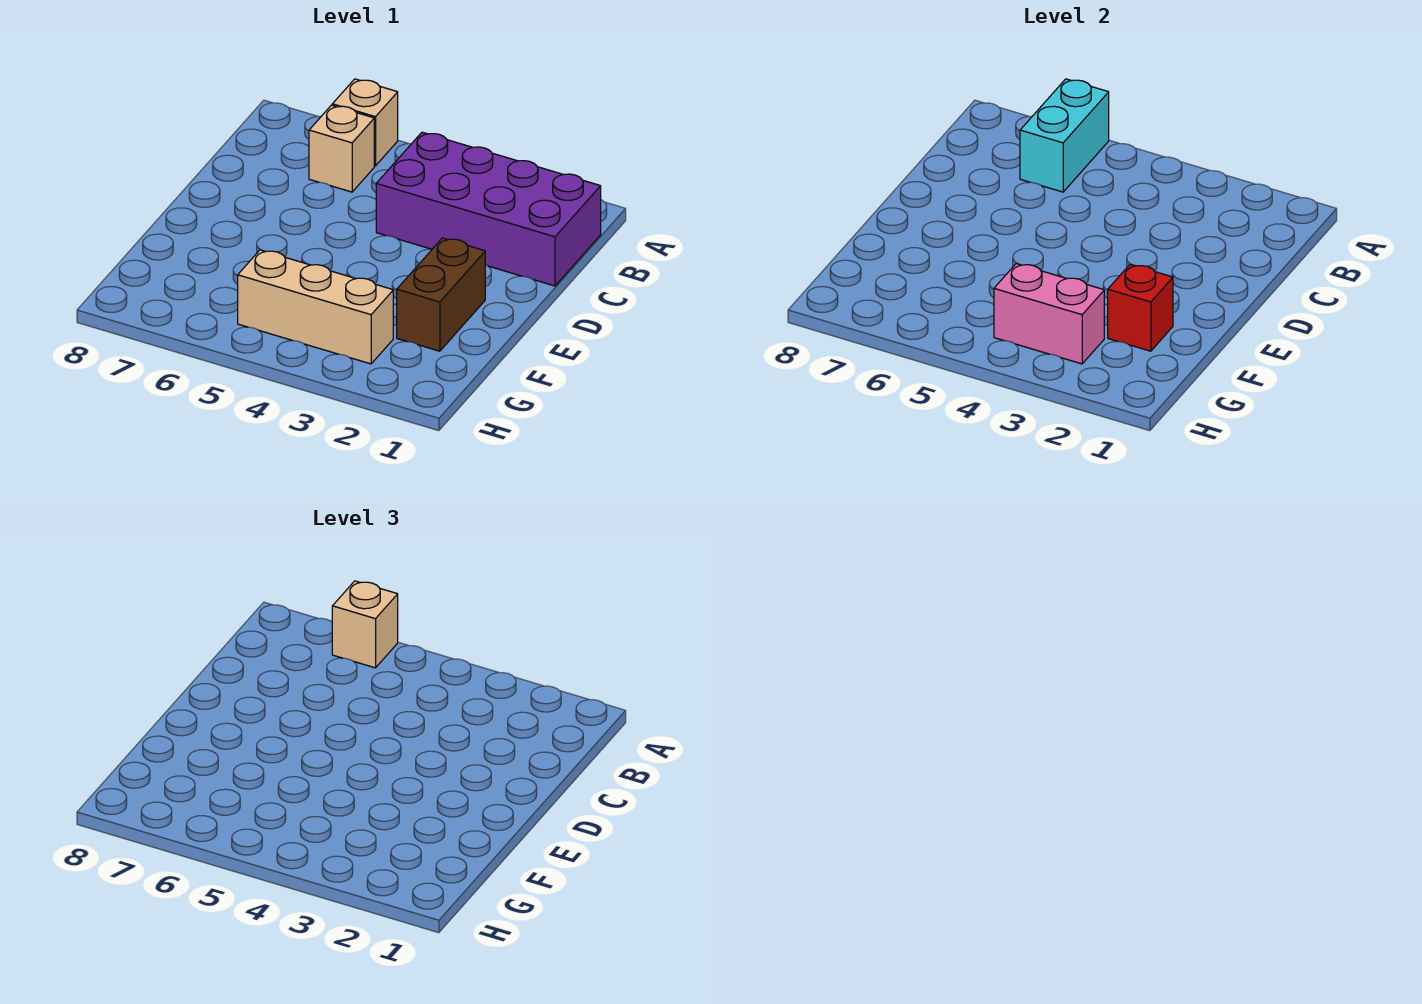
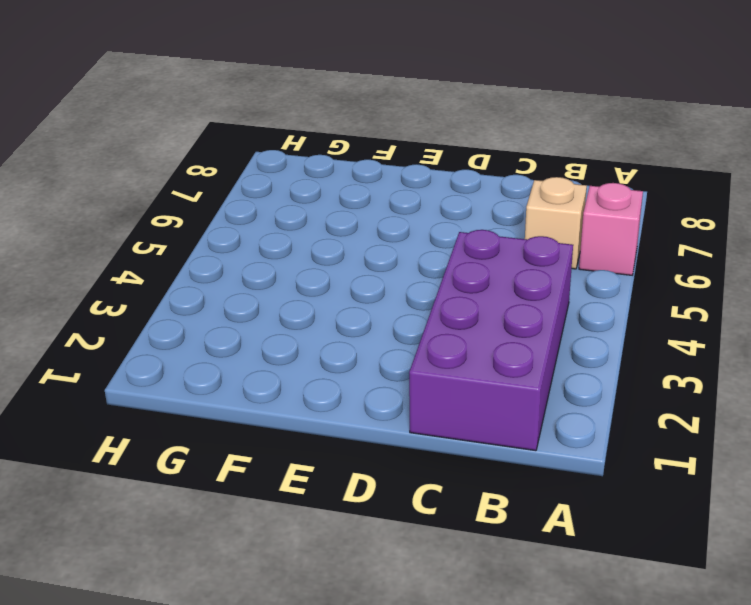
pink 1x1 brick [579,183,643,275] -> tan 1x1 brick [332,79,398,166]
none -> brown 1x2 brick [397,238,485,351]
none -> tan 1x3 brick [238,250,393,364]

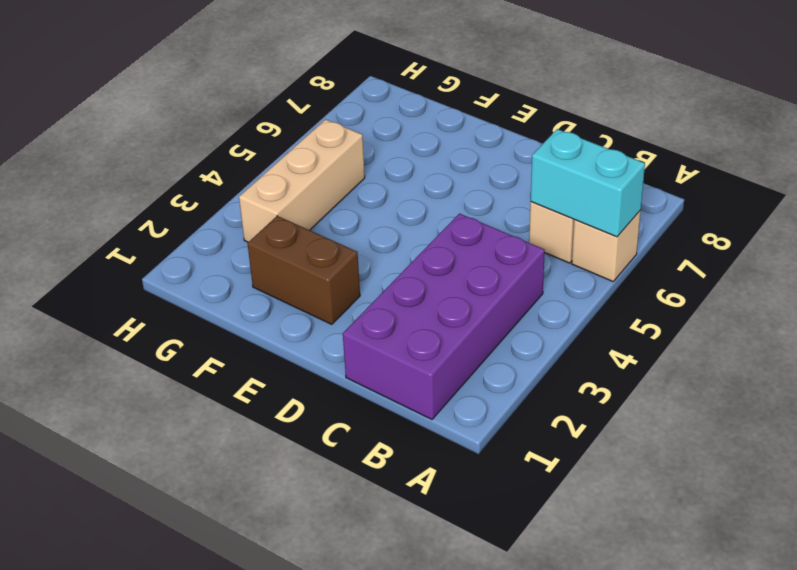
none -> red 1x1 brick [1108,264,1173,351]
none -> pink 1x2 brick [994,263,1104,364]

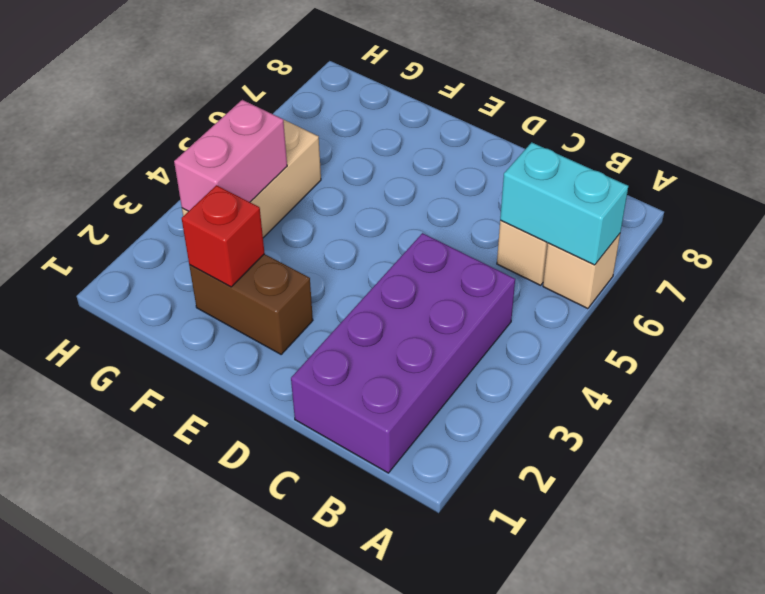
none -> tan 1x1 brick [332,581,398,668]

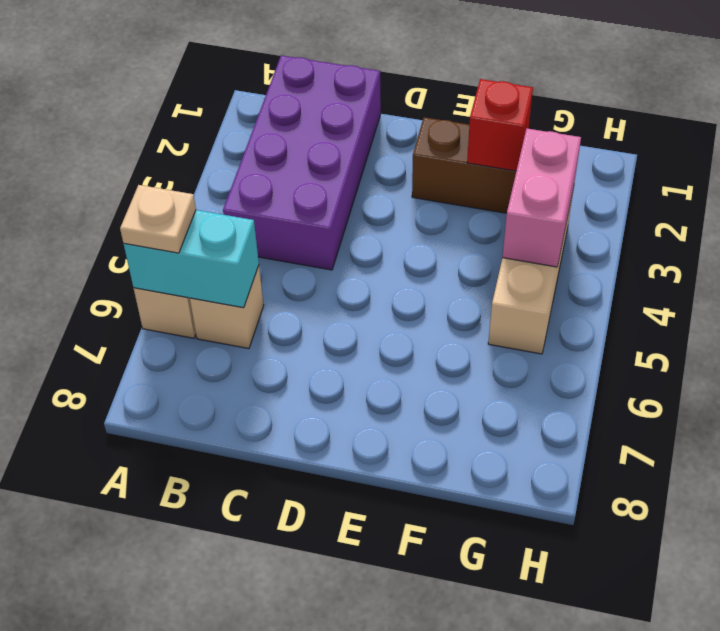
tan 1x1 plate [120,185,196,253] -> tan 1x1 brick [332,581,398,668]

